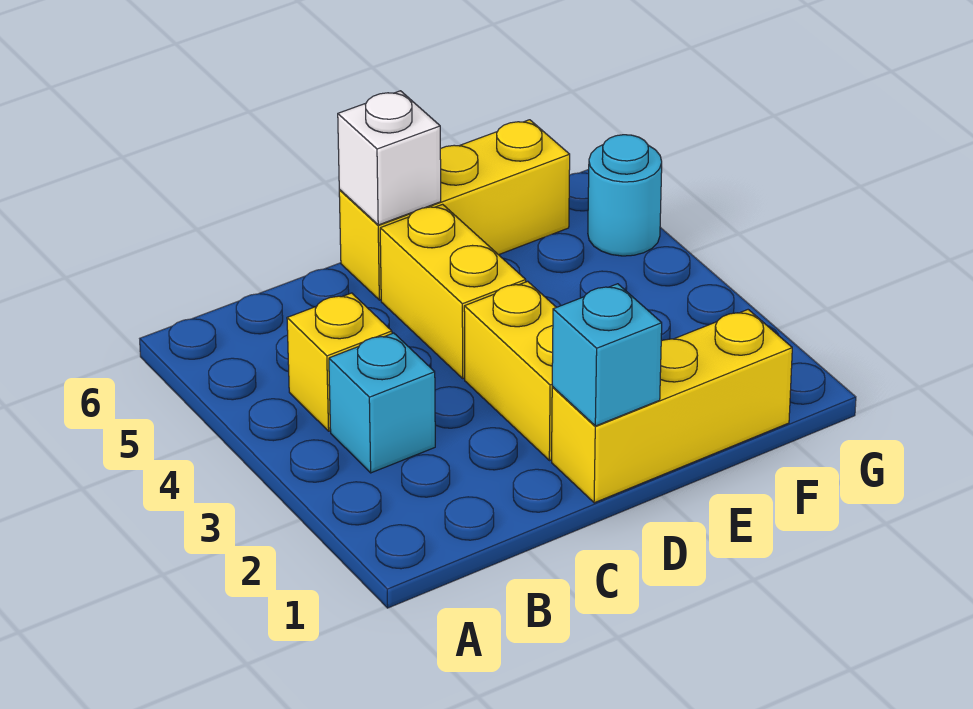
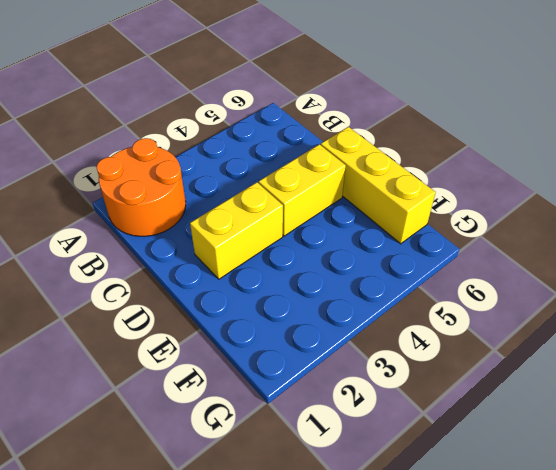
orange 2x2 round brick [96,138,186,236] -> none
none -> cyan 1x1 brick [329,333,435,473]
none -> yellow 1x1 brick [287,293,392,431]

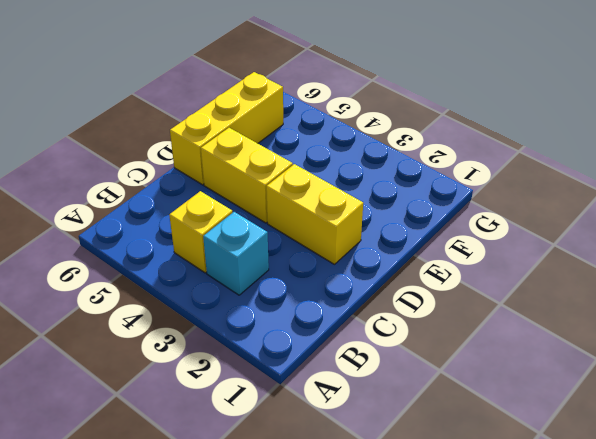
none -> yellow 1x3 brick [552,310,792,503]
none -> cyan 1x1 round brick [588,135,662,256]

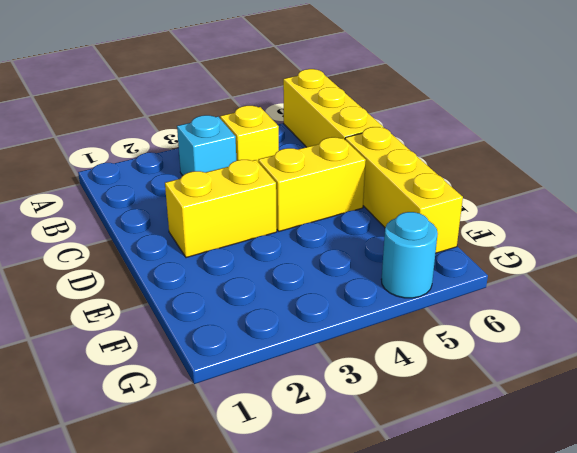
yellow 1x3 brick [283,69,383,147] -> yellow 1x3 brick moved to [552,310,792,503]
none -> cyan 1x1 brick [552,284,662,426]
none -> white 1x1 brick [338,91,441,225]

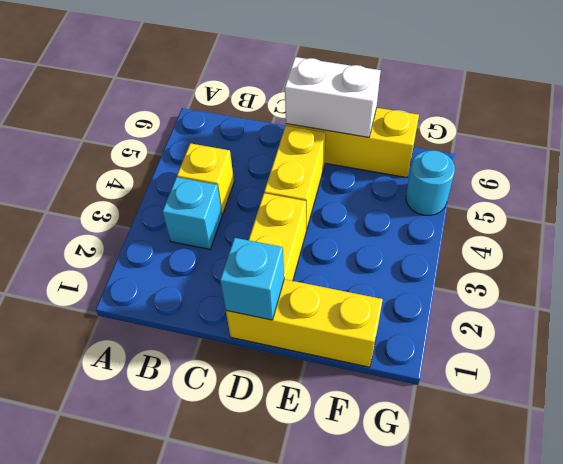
white 1x2 brick [285,57,381,137] -> white 1x1 brick [338,91,441,225]

